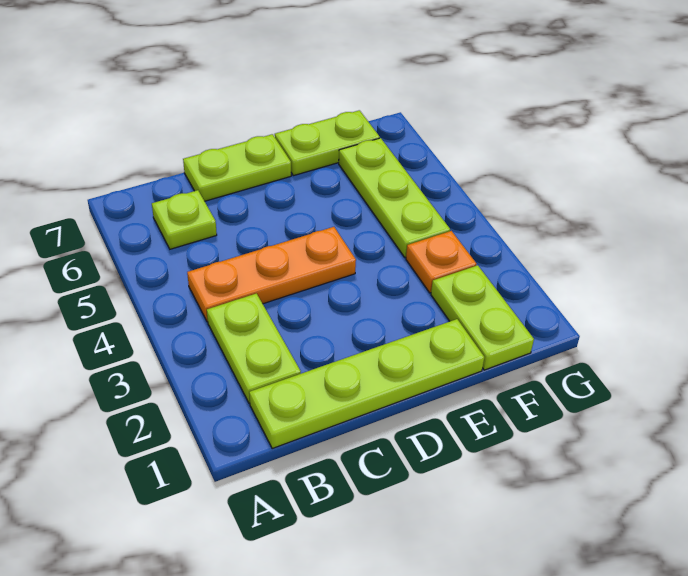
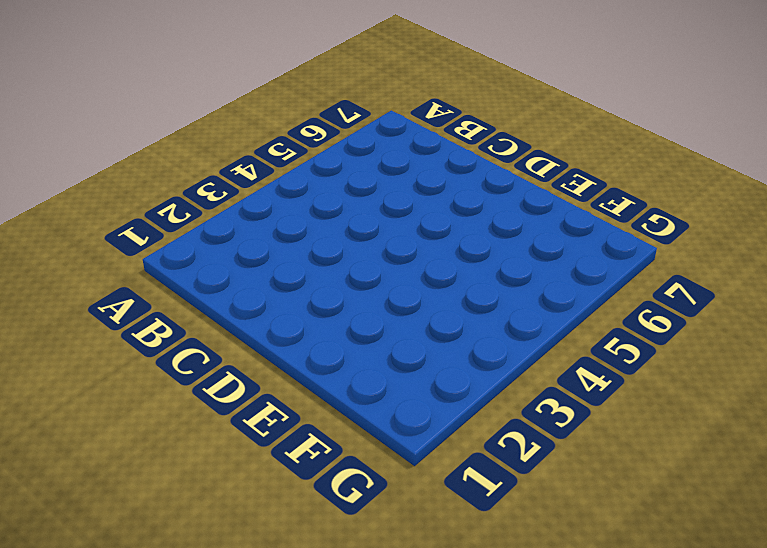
none -> lime 1x4 plate [249,319,484,448]
none -> lime 1x2 plate [207,293,301,404]

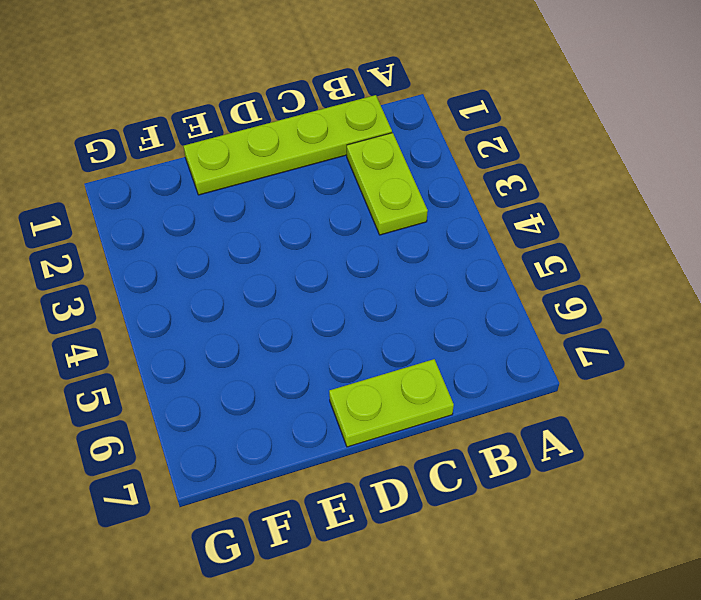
none -> orange 1x3 plate [187,227,356,322]
none -> lime 1x1 plate [152,190,217,249]

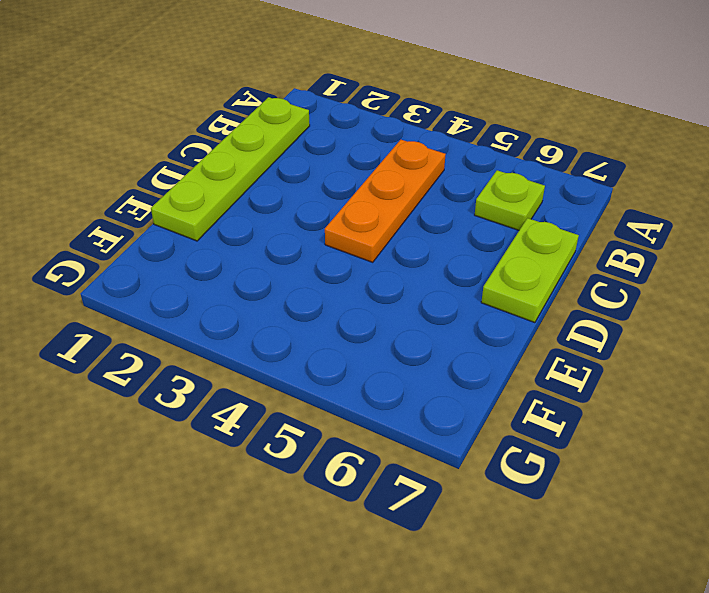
none -> lime 1x2 plate [207,293,301,404]
none -> lime 1x2 plate [275,110,380,176]

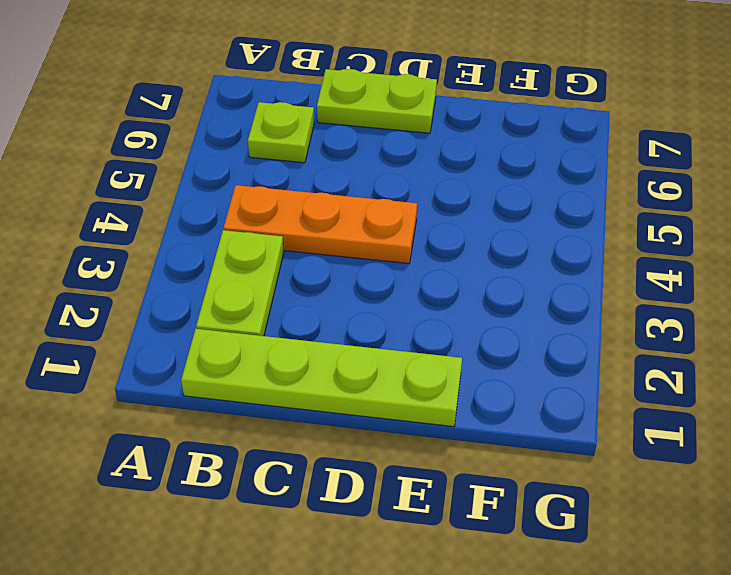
none -> lime 1x2 plate [275,110,380,176]
none -> lime 1x2 plate [431,265,534,370]

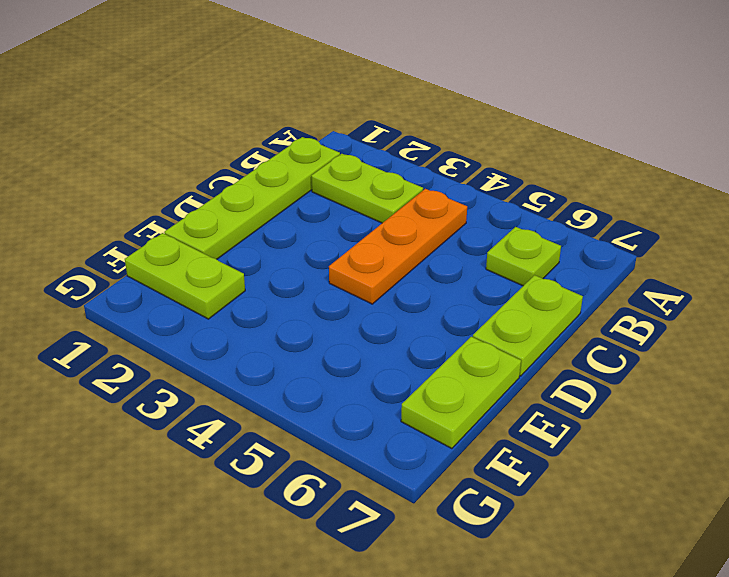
none -> orange 1x1 plate [406,231,476,293]
none -> lime 1x3 plate [339,138,450,257]

